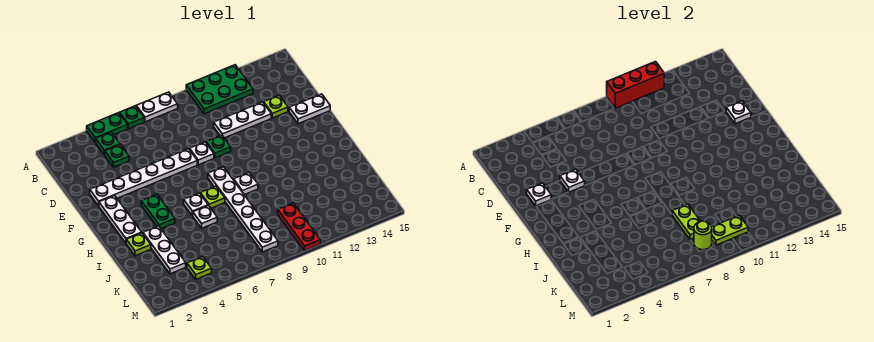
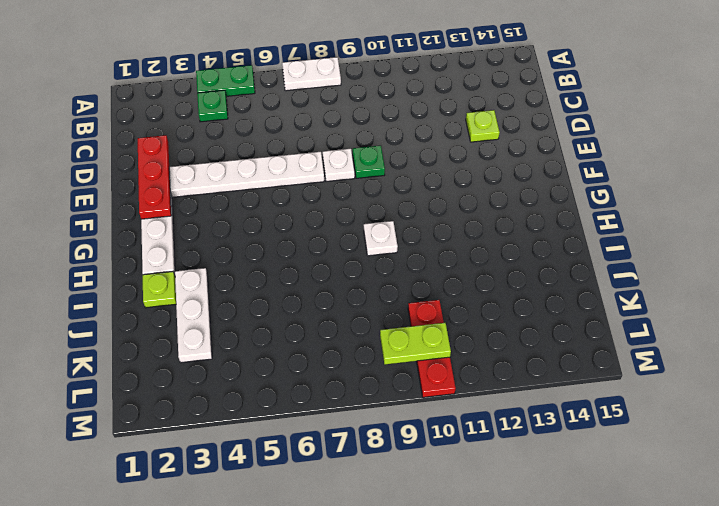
red 1x3 plate [138,135,171,219] -> white 1x1 plate [527,183,551,206]
none -> green 1x1 plate [120,106,144,129]
none -> green 2x3 plate [186,65,253,114]
none -> green 1x1 plate [105,144,129,167]
none -> white 1x3 plate [214,102,271,138]

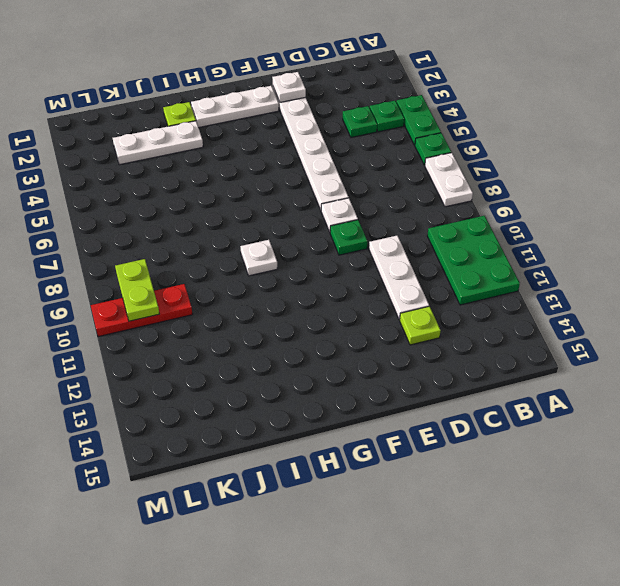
none -> white 1x2 plate [289,94,330,124]
none -> green 1x2 plate [141,194,175,229]
none -> white 1x6 plate [208,167,278,252]
none -> white 1x1 plate [184,193,208,216]

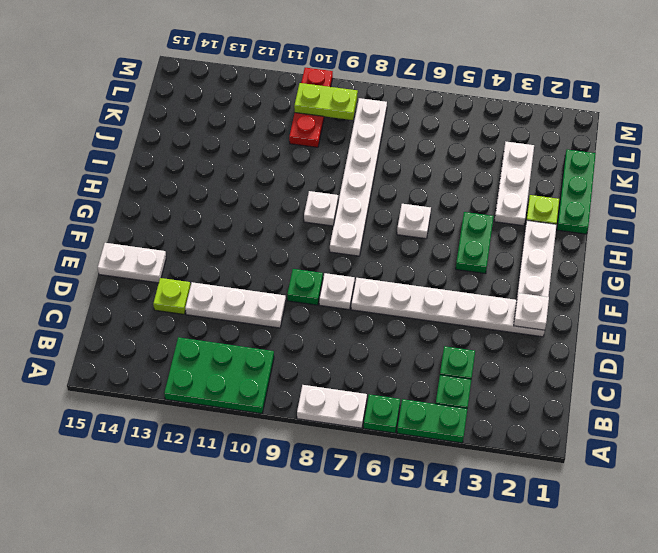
green 1x3 plate [557,150,596,234] -> none
none -> lime 1x1 plate [200,186,225,208]
none -> white 1x1 plate [193,205,217,228]
none -> lime 1x1 plate [187,257,212,279]
none -> red 1x3 brick [607,62,664,108]

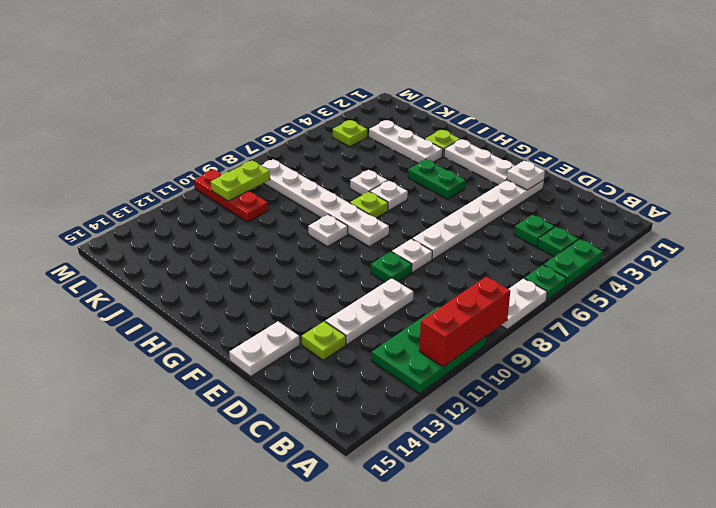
none -> white 1x1 plate [560,169,585,192]
none -> white 1x1 plate [726,101,751,124]
none -> lime 1x2 plate [672,204,701,240]
none -> lime 1x1 round brick [694,221,712,250]

